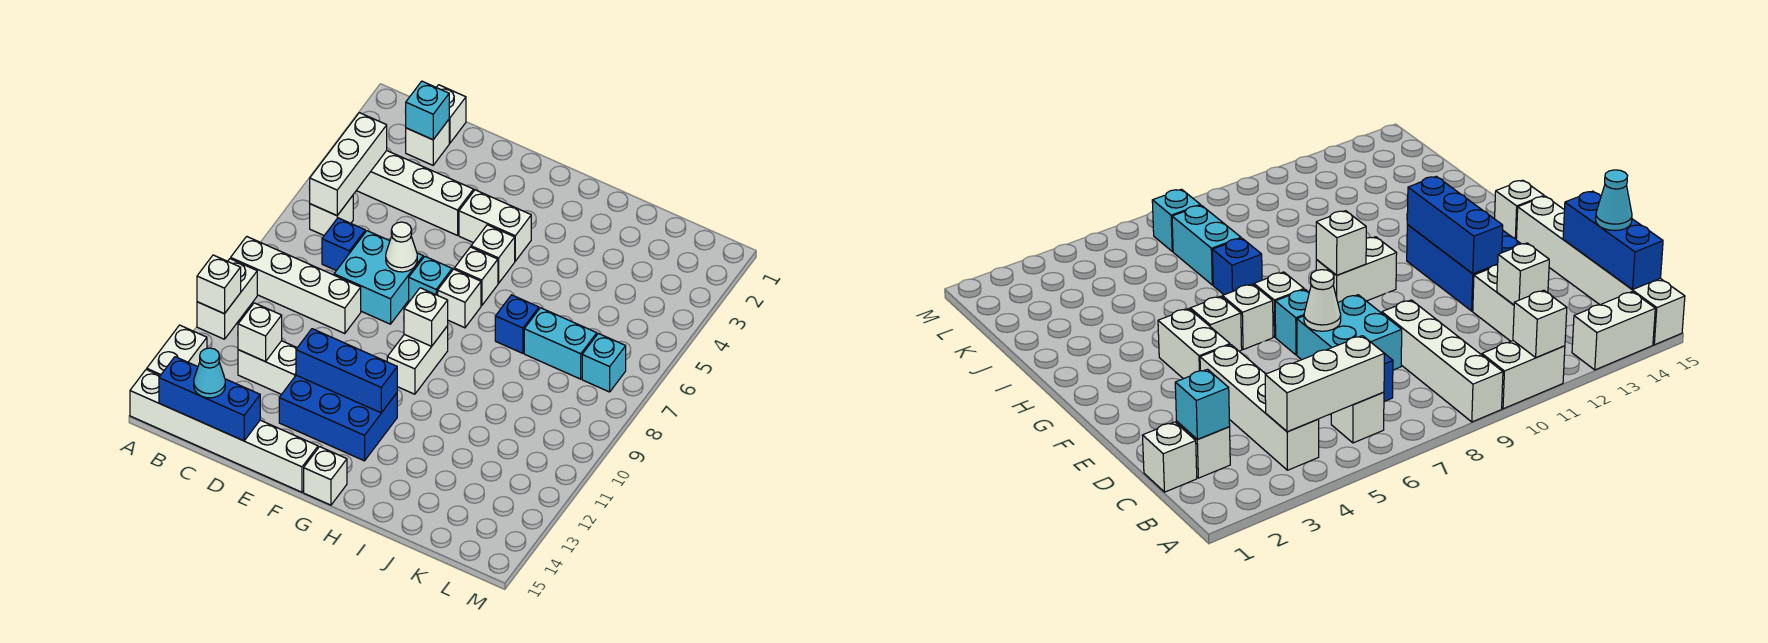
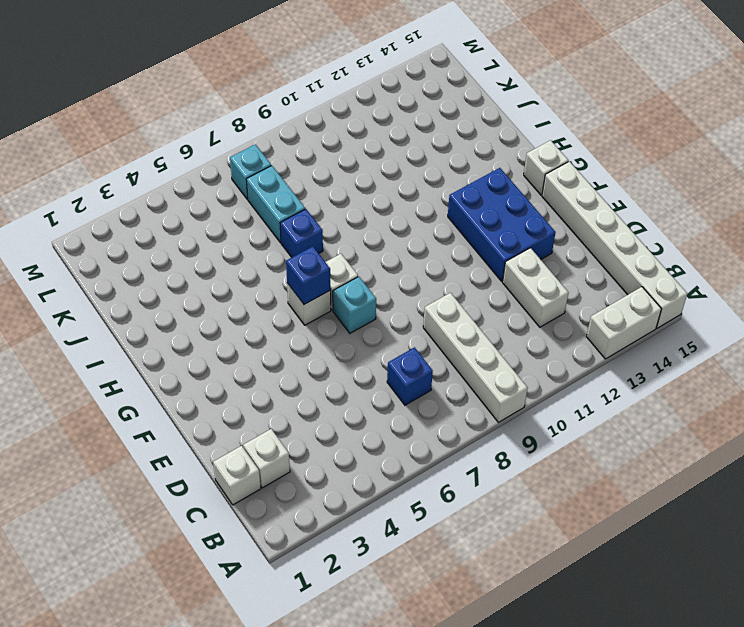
blue 1x1 brick [286,246,331,304] -> none
none -> white 1x2 brick [197,259,257,339]
none -> white 1x4 brick [356,151,474,235]
none -> white 1x1 brick [310,196,353,235]
none -> cyan 2x2 brick [334,231,423,324]

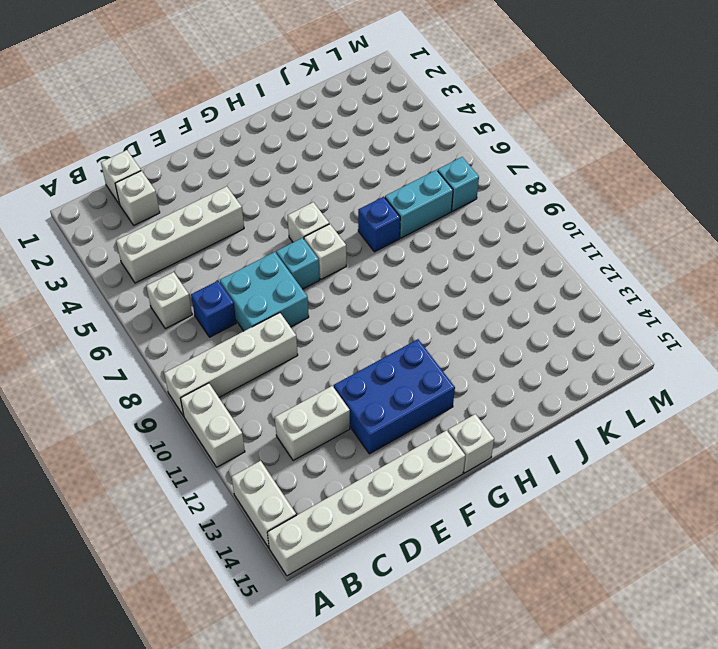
none -> white 1x2 brick [459,190,531,261]
none -> white 1x1 brick [471,225,515,283]
none -> white 1x2 brick [387,326,448,394]
none -> white 1x1 brick [197,255,241,314]

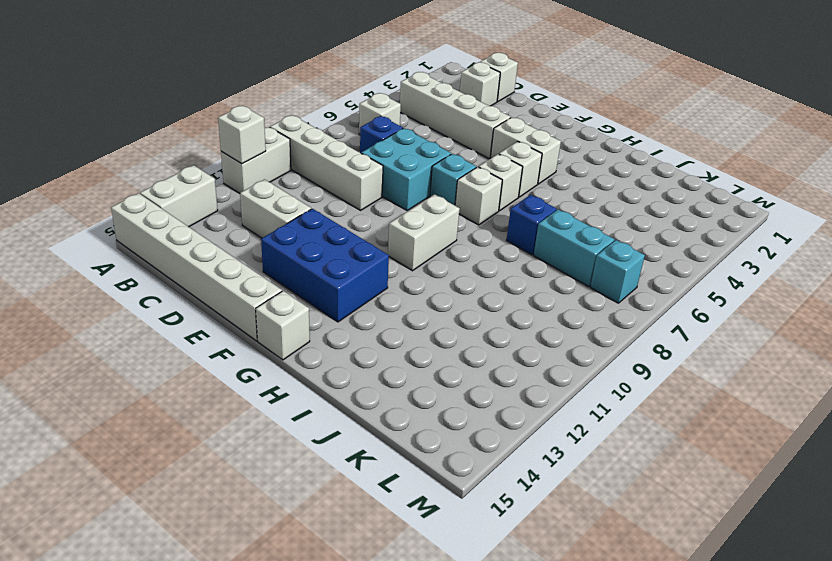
none -> white 1x3 brick [310,113,387,216]
none -> blue 1x3 brick [159,357,260,441]
none -> cyan 1x1 brick [405,81,449,140]
none -> white 1x1 brick [238,303,282,361]

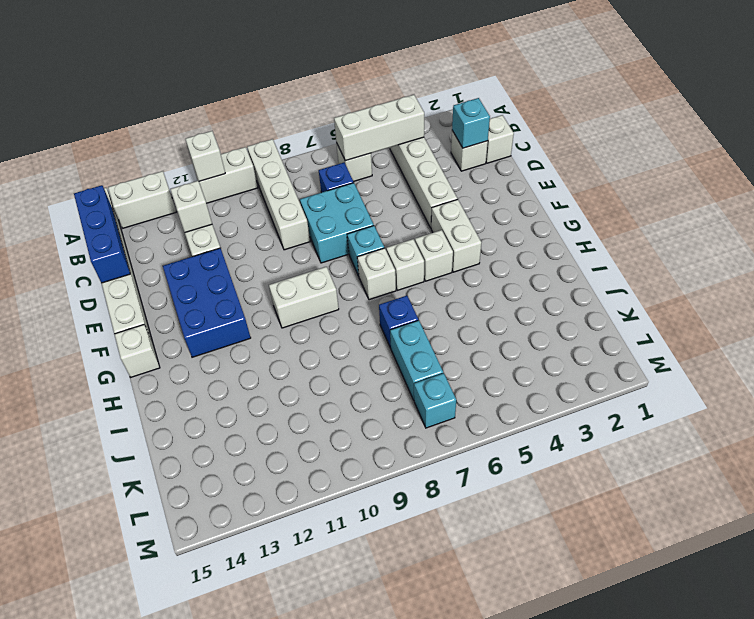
none -> white 1x1 cone [386,222,417,272]
none -> blue 1x3 brick [296,329,397,413]
none -> white 1x1 brick [404,288,448,346]
none -> cyan 1x1 cone [194,348,225,398]

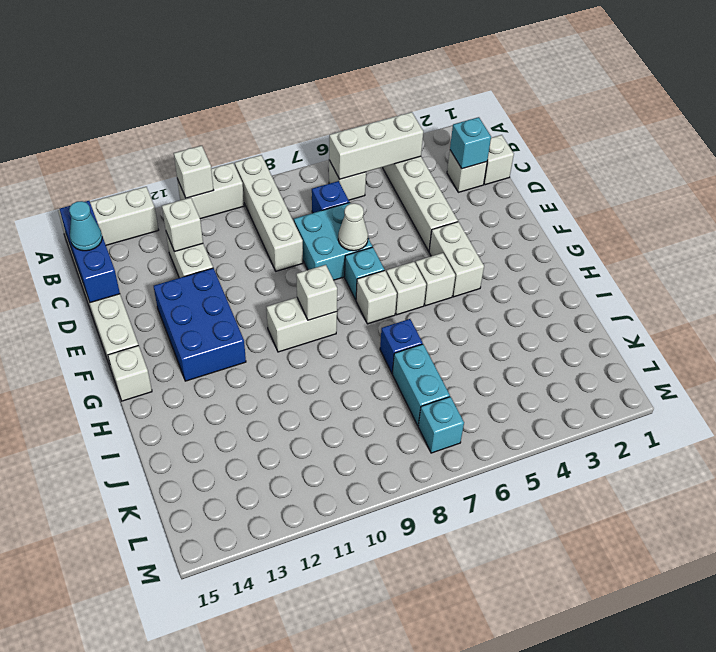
none -> blue 1x3 brick [296,329,397,413]

